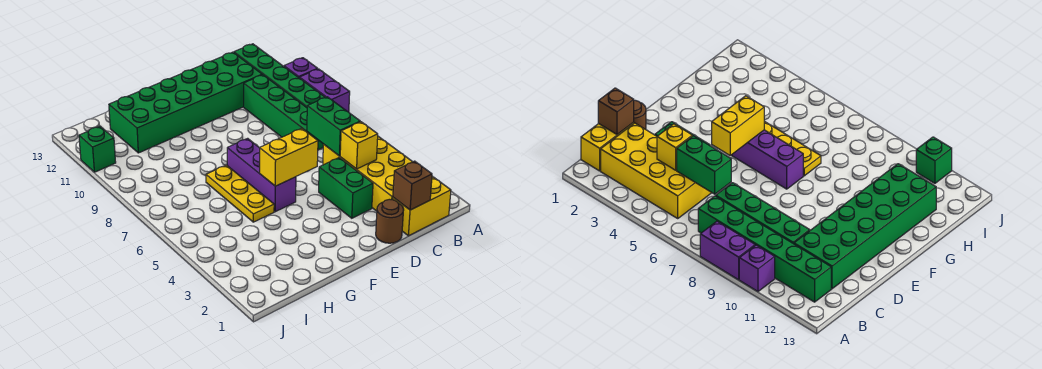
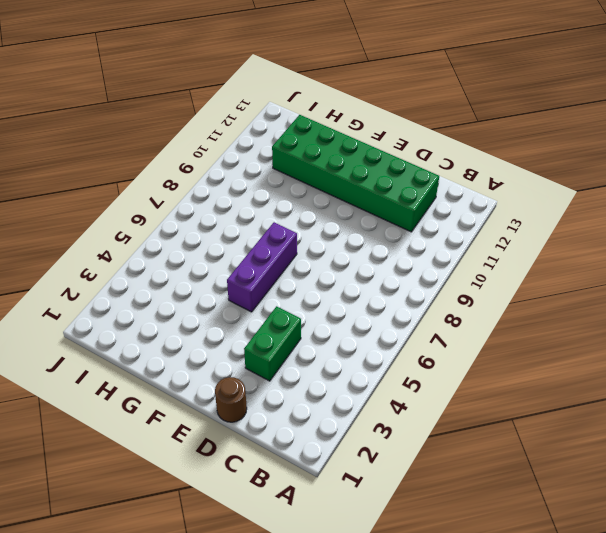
none -> purple 1x2 brick [299,69,350,112]
none -> purple 1x1 brick [284,58,318,77]
none -> yellow 1x2 brick [393,177,451,236]

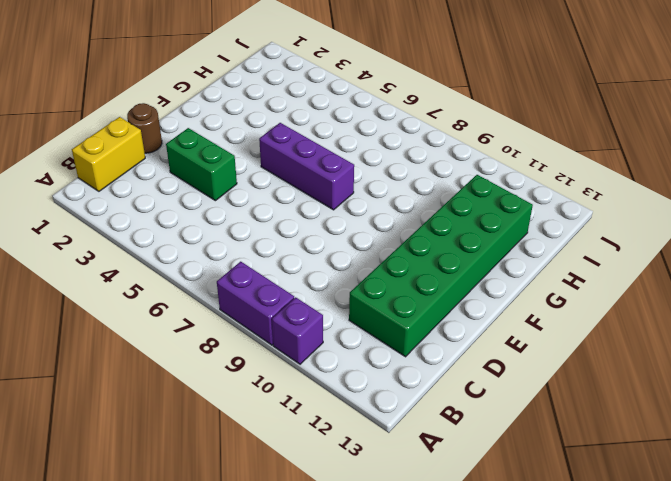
none -> yellow 2x4 brick [323,136,433,211]
none -> green 1x6 brick [234,44,325,107]
none -> green 1x4 brick [244,75,323,150]

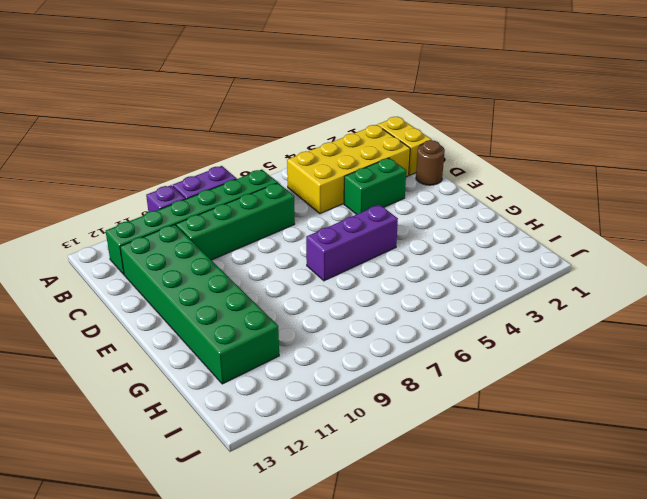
none -> yellow 1x3 plate [206,165,274,222]
none -> green 1x1 brick [79,126,116,172]
none -> brown 1x1 brick [393,161,432,210]

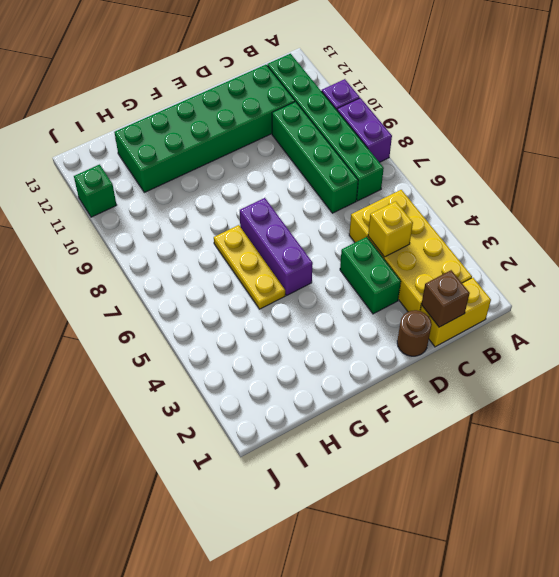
none -> green 1x2 brick [307,97,360,156]
none -> yellow 1x2 brick [260,128,318,186]

